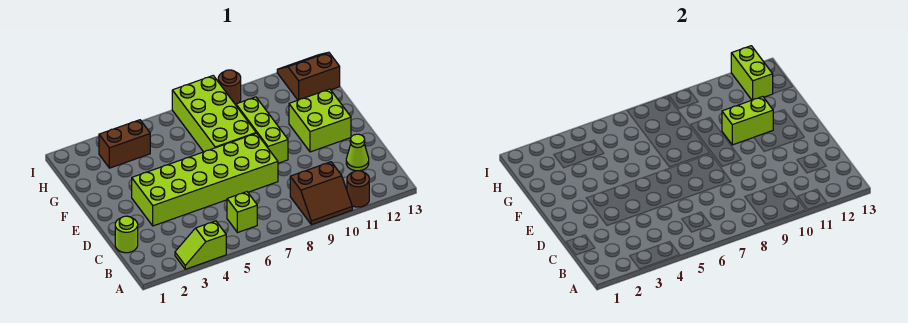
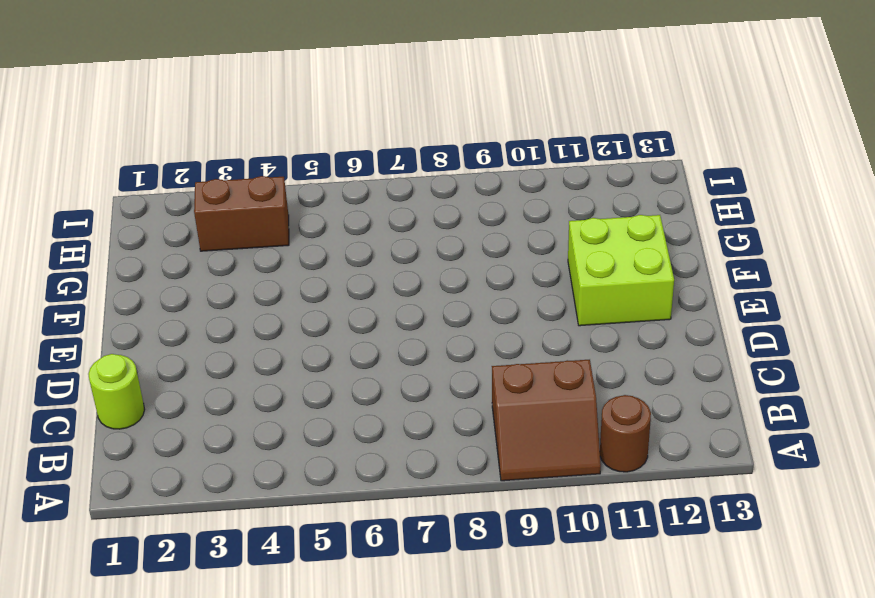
none -> lime 1x2 slope [175,221,226,269]
none -> lime 1x1 brick [227,192,257,233]
none -> lime 1x1 cone [346,134,369,171]

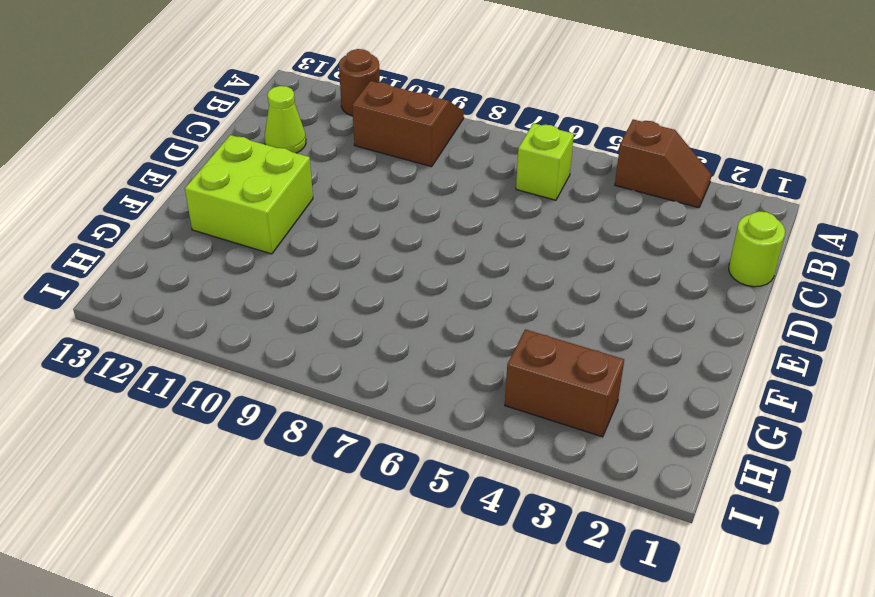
brown 1x2 slope [615,119,712,208] -> lime 1x2 slope [175,221,226,269]
none -> lime 2x6 brick [132,133,278,226]
none -> lime 1x3 brick [236,97,288,163]
none -> lime 2x4 brick [172,76,256,152]

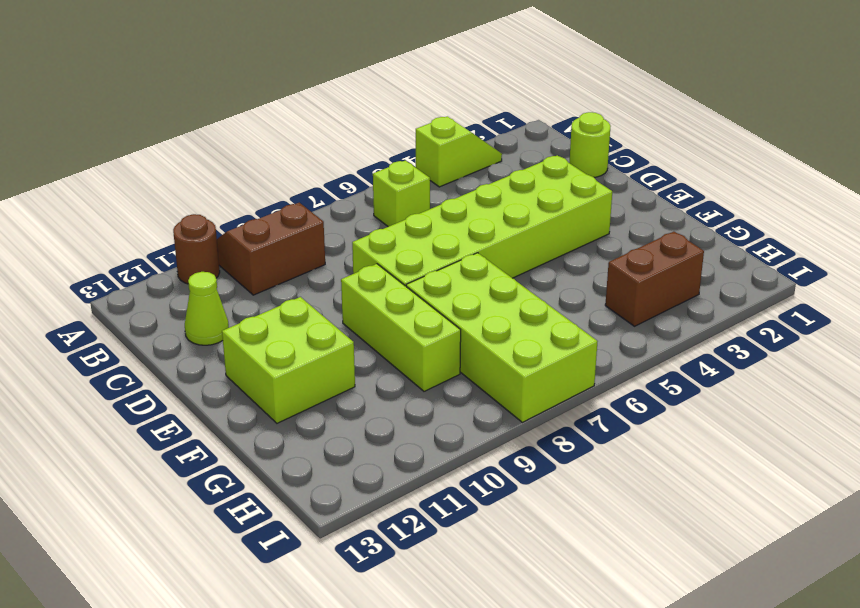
none -> brown 2x2 slope [277,52,340,100]
none -> brown 1x1 round brick [218,70,241,105]
none -> lime 1x2 brick [722,97,773,145]

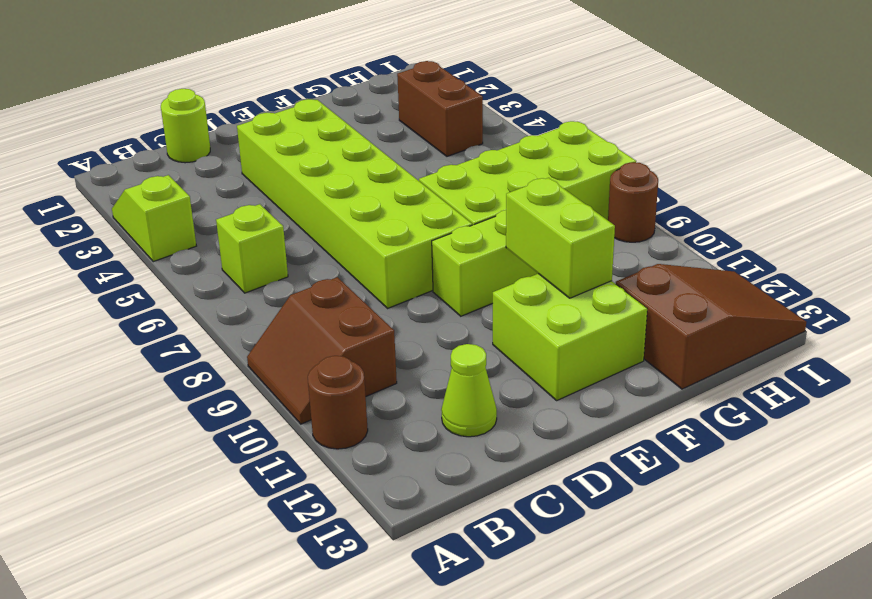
brown 2x3 slope [616,264,806,389] -> brown 2x2 slope [277,52,340,100]
none -> lime 1x2 brick [731,46,773,100]

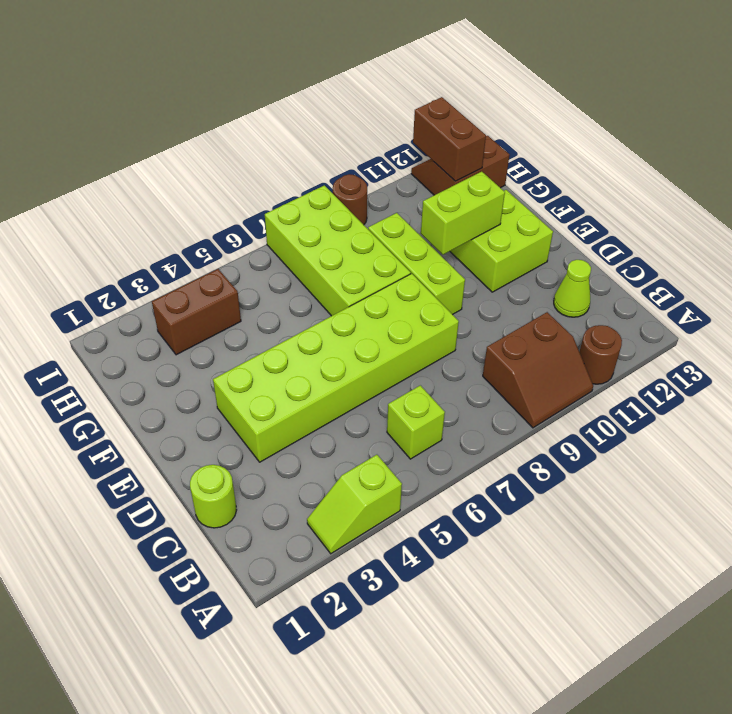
brown 1x2 brick [413,97,486,181] -> lime 1x2 brick [731,46,773,100]

